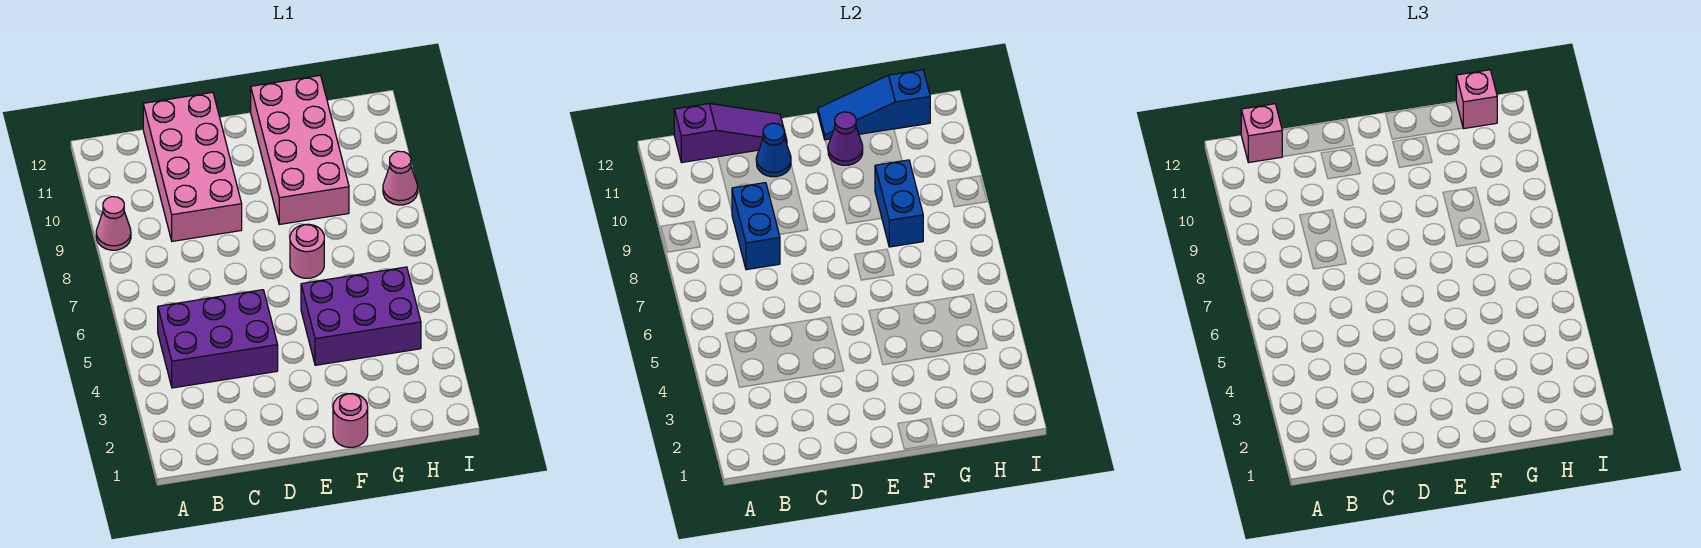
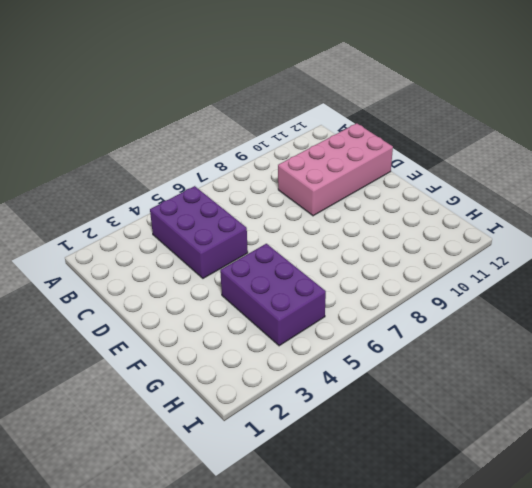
none -> pink 1x1 cone [96,197,131,250]
none -> pink 1x1 round brick [333,394,368,447]
none -> pink 1x1 round brick [290,224,324,278]

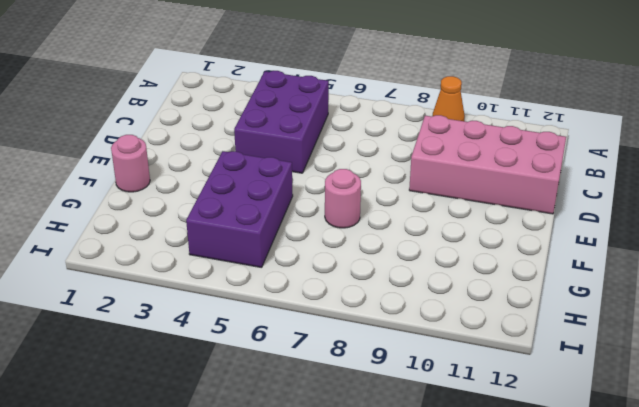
orange 1x1 cone [433,76,465,121] -> pink 1x1 cone [96,197,131,250]
none -> pink 2x4 brick [251,76,349,224]
none -> pink 1x1 cone [383,151,418,205]
none -> purple 1x3 slope [674,104,787,163]

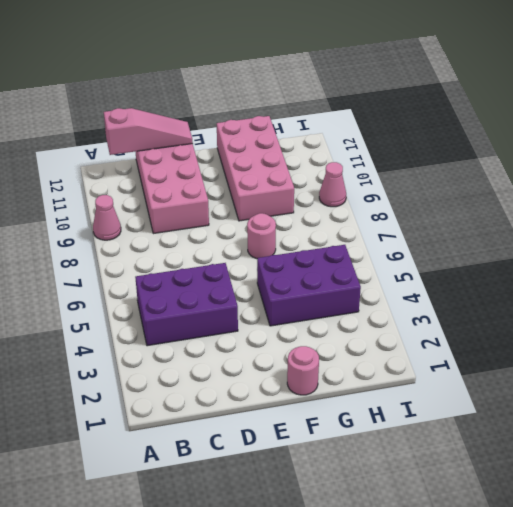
pink 1x3 slope [104,108,193,155] -> purple 1x3 slope [674,104,787,163]
none -> blue 1x2 brick [732,183,780,270]
none -> blue 1x1 cone [756,123,791,177]
none -> purple 1x1 cone [828,112,863,165]

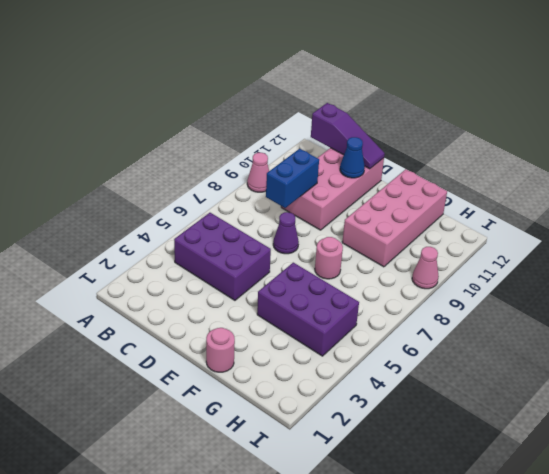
purple 1x1 cone [273,212,299,254] -> purple 1x1 cone moved to [828,112,863,165]
none -> blue 1x3 slope [818,70,930,140]
none -> blue 1x2 brick [875,160,923,247]
none -> pink 1x1 brick [1241,104,1282,163]

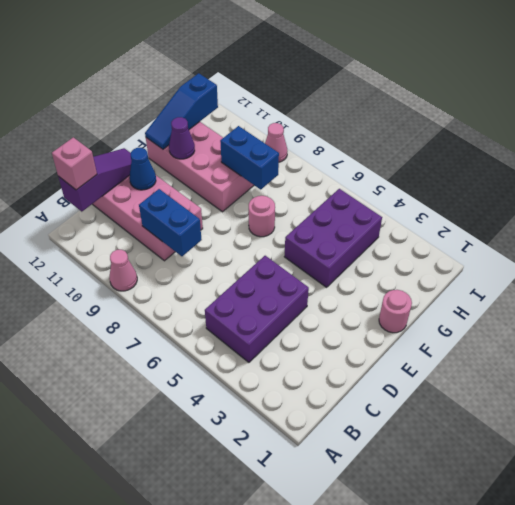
none -> pink 1x1 brick [1456,70,1497,129]

